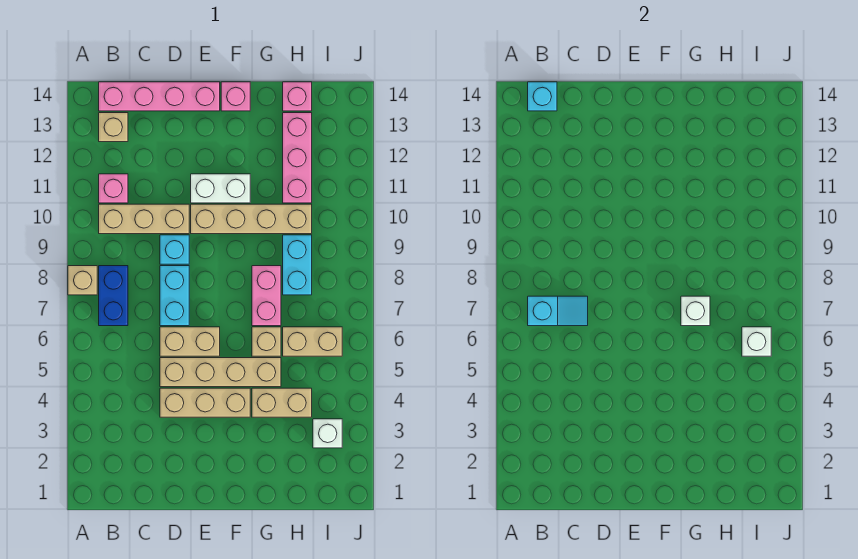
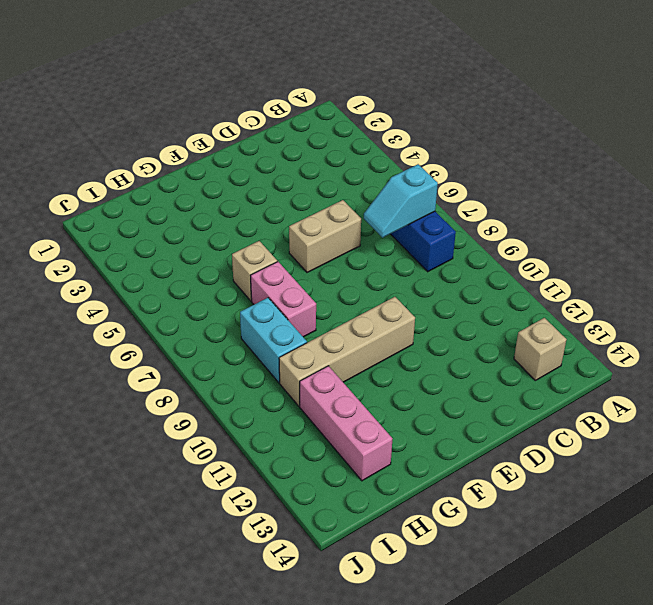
none -> tan 1x1 brick [68,266,97,295]
none -> tan 1x3 brick [99,204,189,234]
none -> pink 1x1 brick [99,174,128,203]

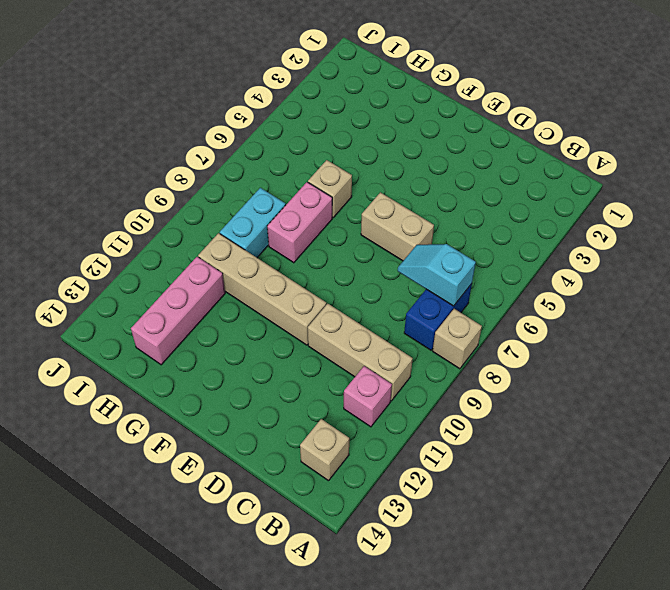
none -> pink 1x4 brick [99,82,220,111]
none -> tan 1x3 brick [160,388,250,417]
none -> tan 1x4 brick [160,358,281,387]

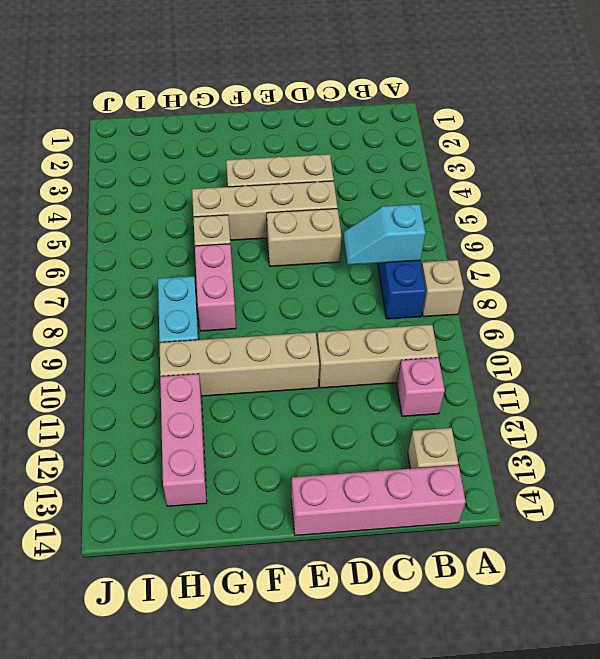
none -> cyan 1x2 brick [160,266,189,326]
none -> cyan 1x1 brick [160,235,189,264]
none -> white 1x2 brick [191,174,250,203]

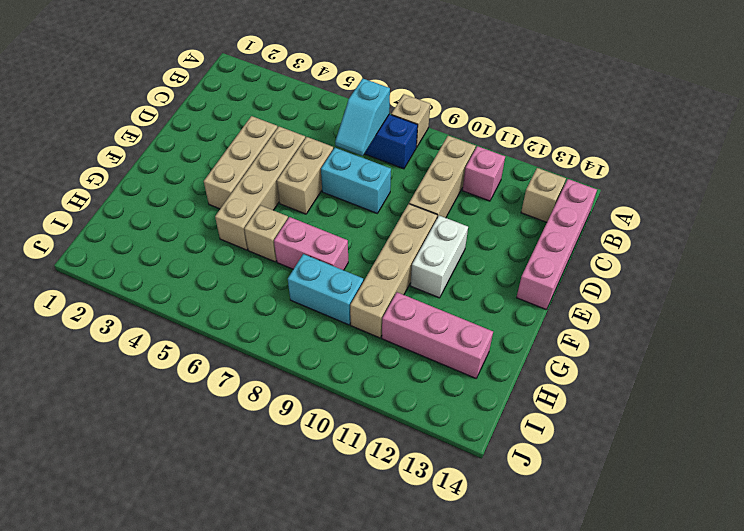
none -> cyan 1x1 brick [160,235,189,264]
none -> pink 1x1 brick [221,82,250,111]
none -> tan 1x2 brick [252,388,312,417]

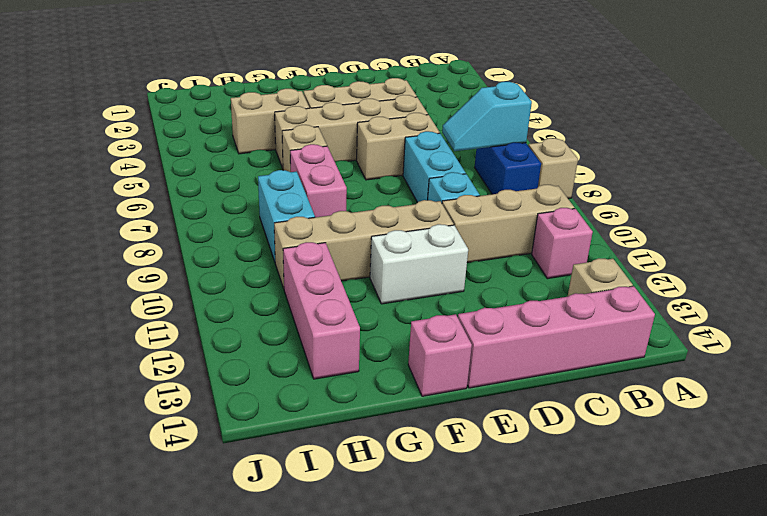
none -> tan 1x2 brick [283,327,342,356]
none -> pink 1x1 brick [283,82,312,111]
none -> white 1x1 brick [313,419,342,448]

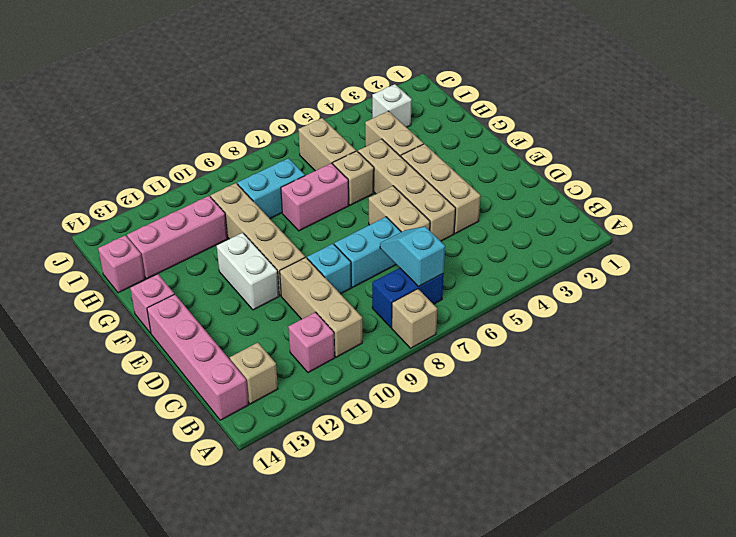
none -> cyan 1x1 brick [528,82,557,111]
none -> white 1x1 brick [681,296,710,326]
none -> white 1x1 brick [742,327,771,356]

